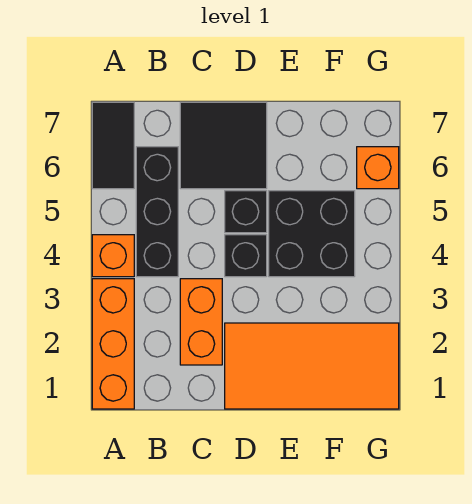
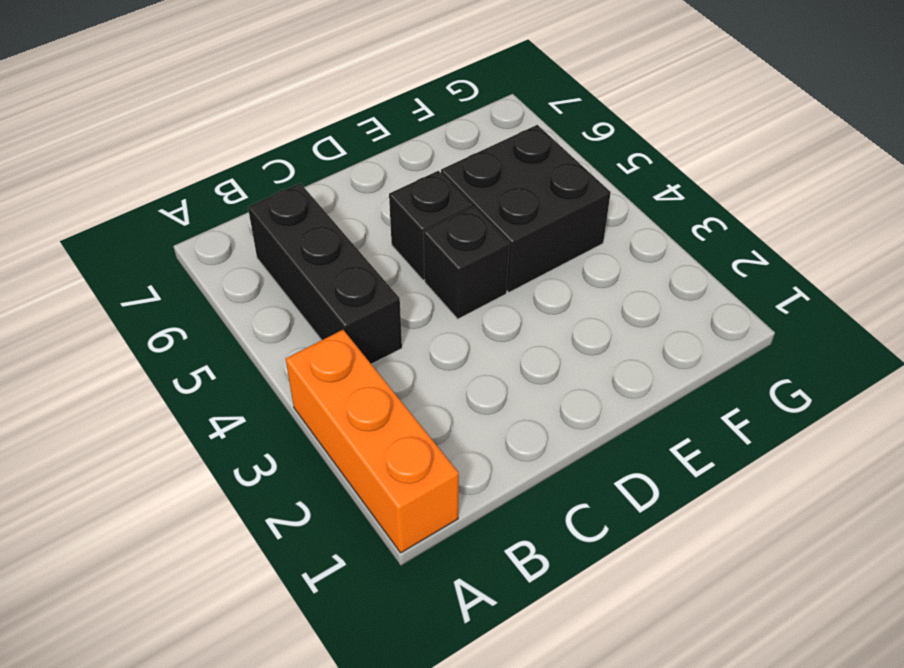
none -> orange 1x1 brick [92,235,134,277]
none -> black 1x2 tile [92,102,134,189]

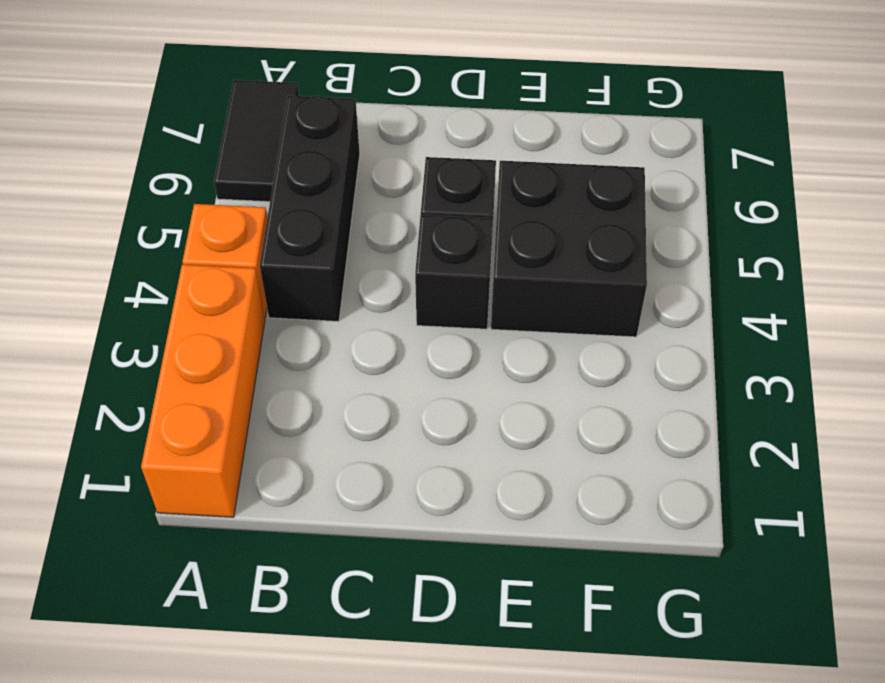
none -> orange 1x2 brick [180,279,222,365]
none -> black 2x2 tile [180,102,267,189]

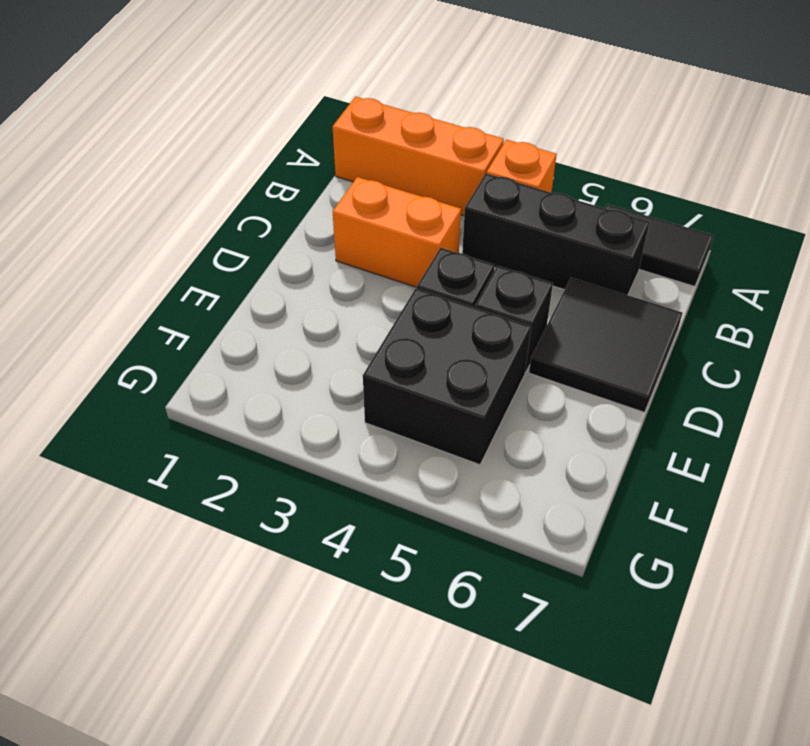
none -> orange 2x4 tile [225,323,399,409]
none -> orange 1x1 brick [357,147,399,189]

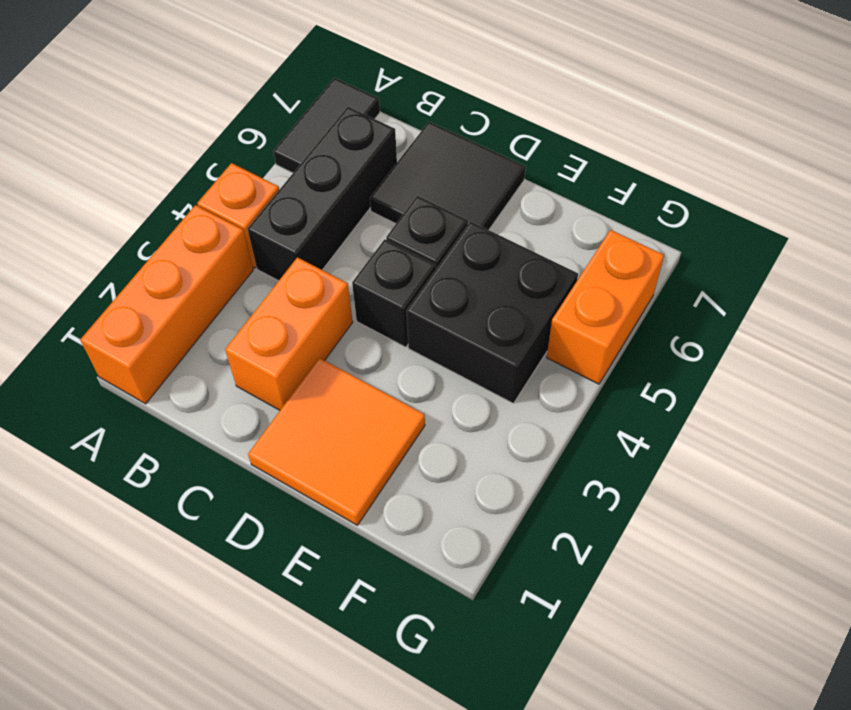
orange 2x2 tile [248,358,425,525] -> orange 2x4 tile [225,323,399,409]
orange 1x2 brick [547,230,664,384] -> orange 1x1 brick [357,147,399,189]

